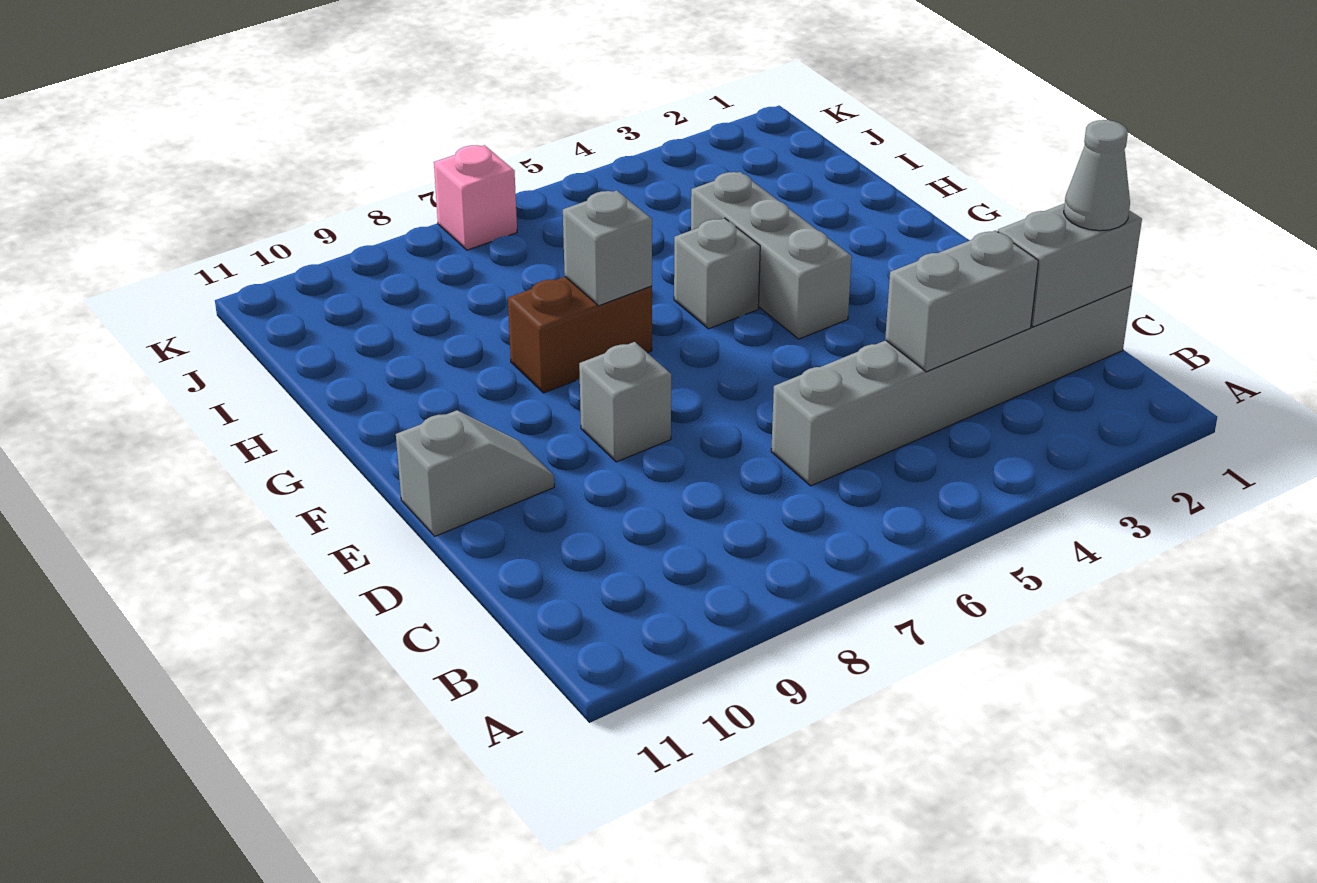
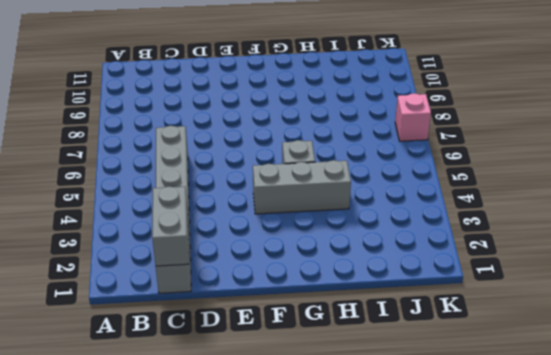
none -> grey 1x1 brick [579,342,671,462]
none -> grey 1x2 slope [396,410,554,536]

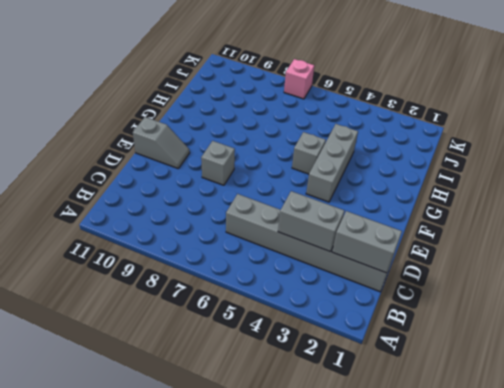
none -> brown 1x2 brick [508,277,652,393]
none -> grey 1x1 brick [563,190,652,306]

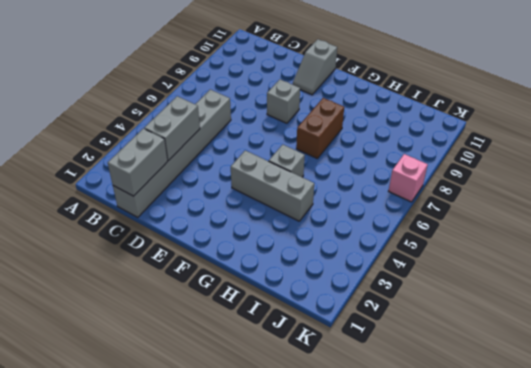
none -> grey 1x1 brick [563,190,652,306]
none -> grey 1x1 cone [1064,120,1130,231]

